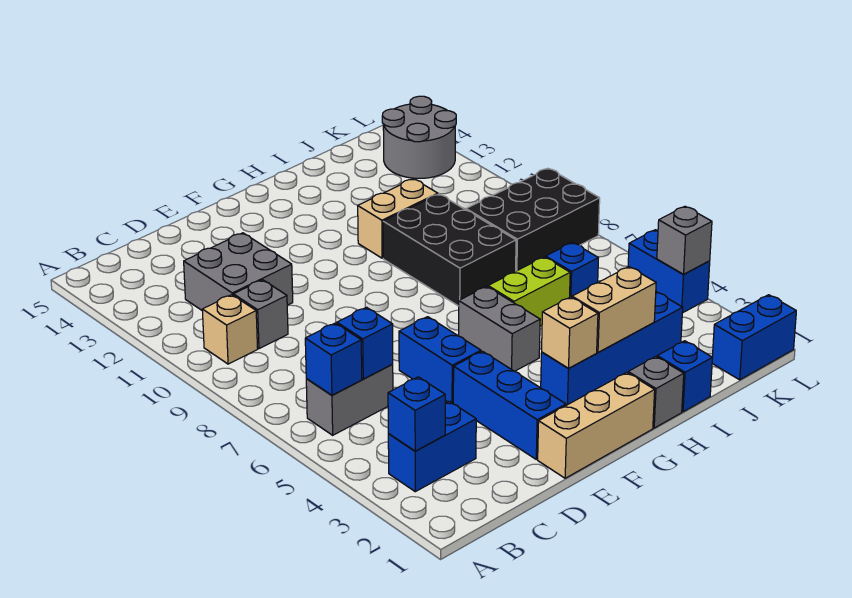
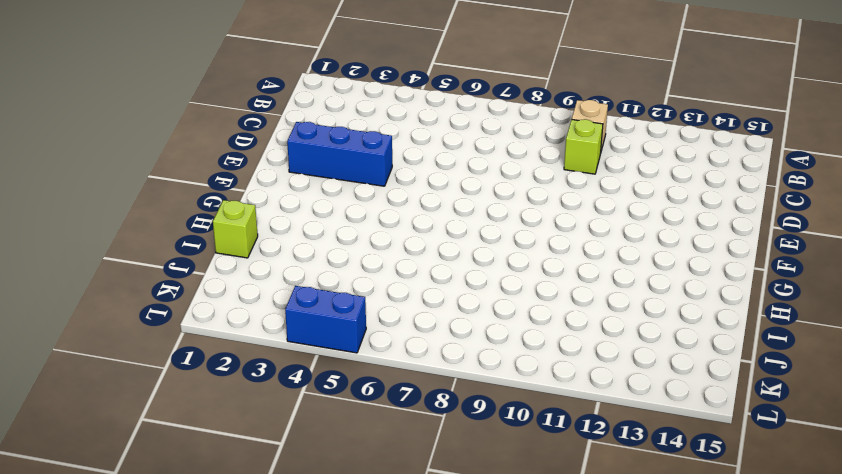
lime 1x1 brick [564,119,603,174] -> grey 1x1 brick [233,280,288,349]
lime 1x1 brick [213,200,258,258] -> blue 1x1 brick [657,341,712,412]
none -> blue 1x2 brick [388,401,476,492]
none -> grey 1x2 brick [306,364,393,435]
none -> grey 2x2 brick [184,233,293,310]

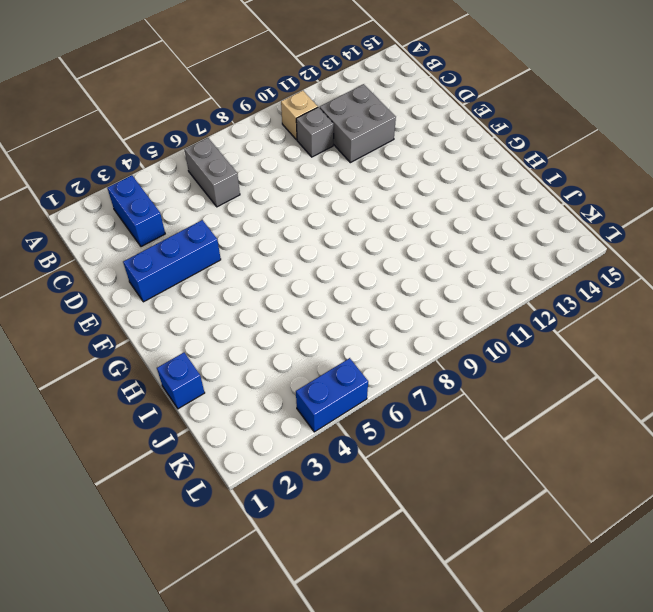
none -> tan 1x3 brick [538,372,655,478]
none -> blue 1x2 brick [399,317,481,403]
none -> blue 1x4 brick [541,292,683,405]

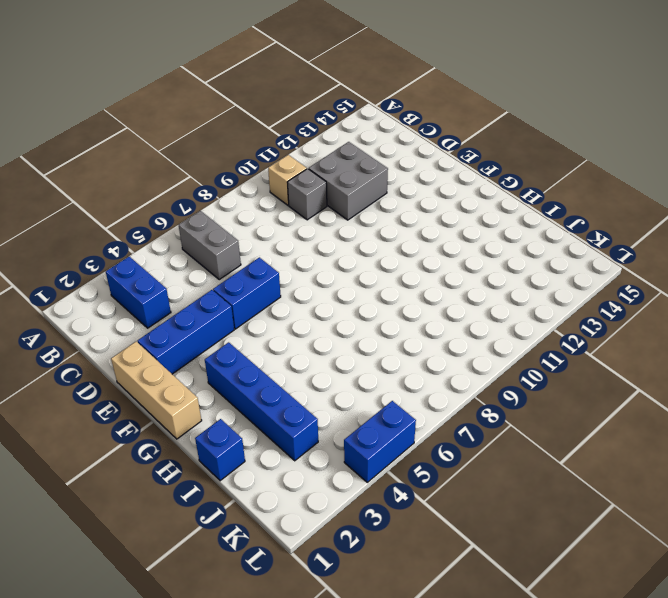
none -> grey 1x2 brick [459,286,540,371]
none -> grey 1x1 brick [628,357,684,428]
none -> lime 1x2 brick [488,257,570,326]

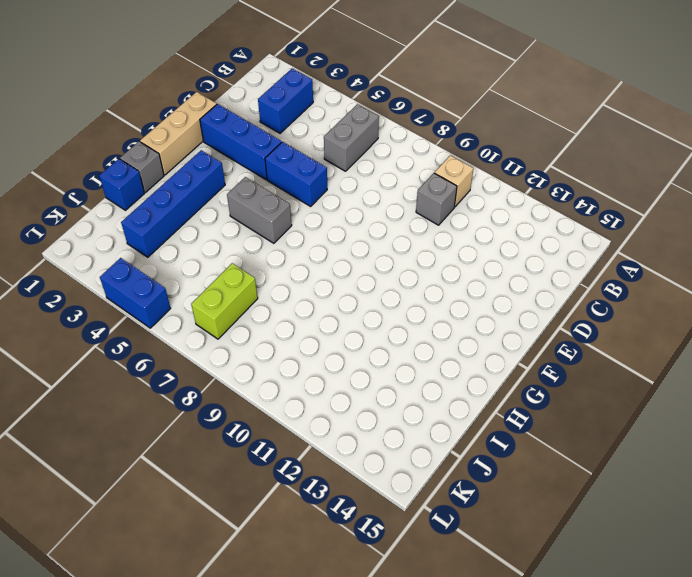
lime 1x2 brick [191,263,258,339] -> lime 1x2 brick moved to [488,257,570,326]
none -> grey 2x2 brick [184,233,293,310]
none -> black 2x3 brick [383,194,516,306]
none -> tan 1x2 brick [358,179,438,258]

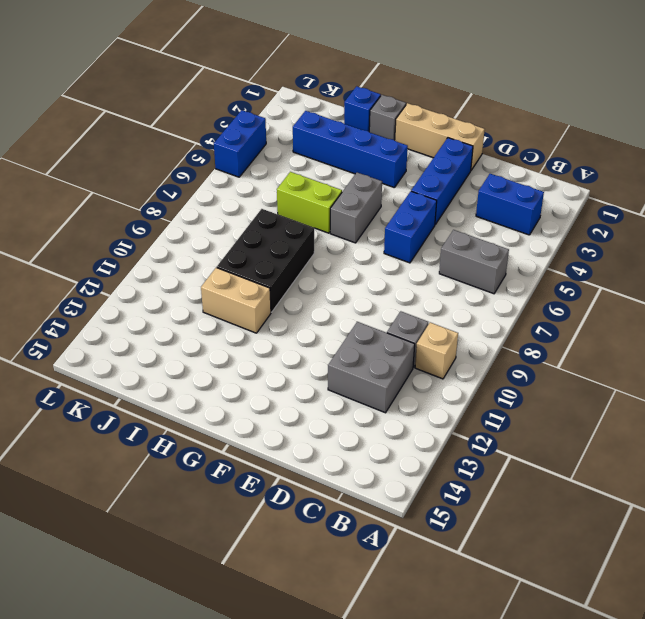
none -> blue 1x1 brick [546,243,598,297]
none -> black 2x3 brick [466,168,600,271]
none -> blue 1x2 brick [712,295,796,380]

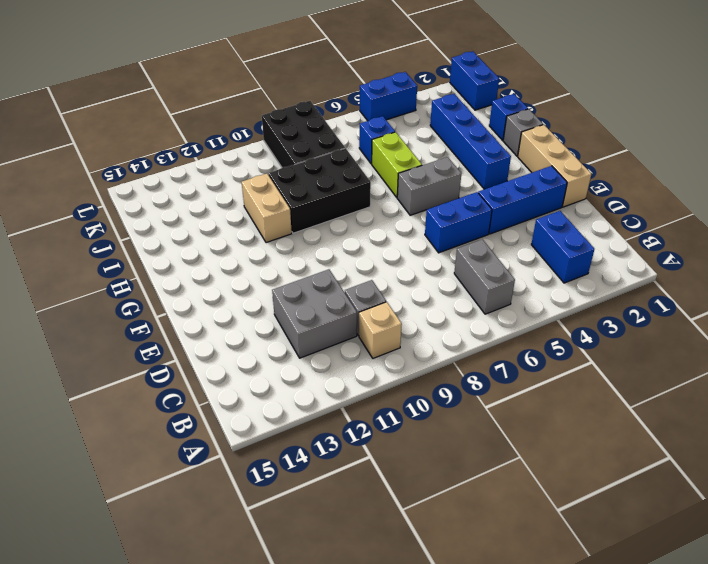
none -> grey 2x2 round brick [382,96,456,178]
none -> blue 1x1 brick [388,377,445,451]
none -> blue 1x1 brick [305,323,362,395]

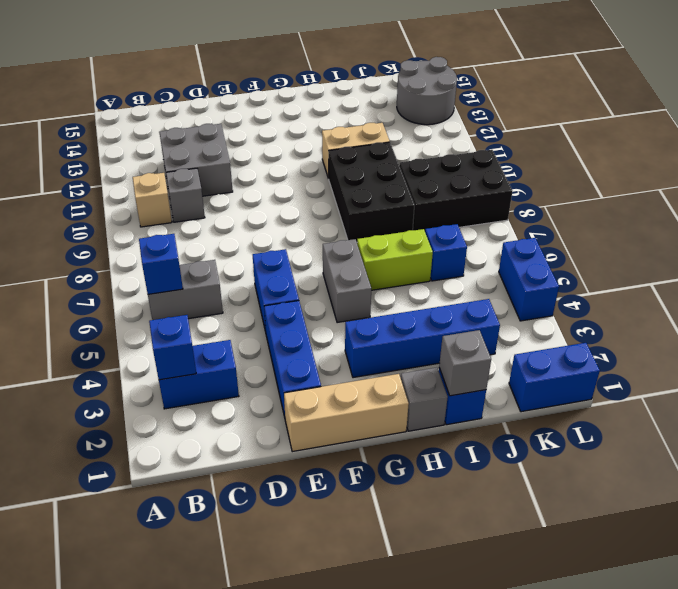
grey 1x1 brick [439,330,491,396] -> grey 1x1 brick moved to [657,206,712,274]
none -> blue 1x1 brick [337,307,393,379]
none -> tan 1x1 brick [542,297,598,368]
none -> tan 1x2 brick [572,267,656,352]

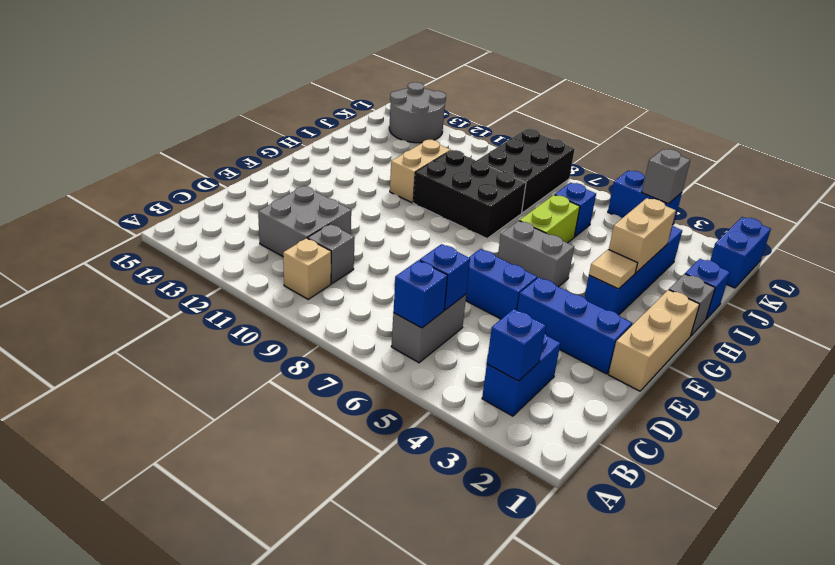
tan 1x1 tile [589,249,638,289] -> tan 1x1 brick [542,297,598,368]

